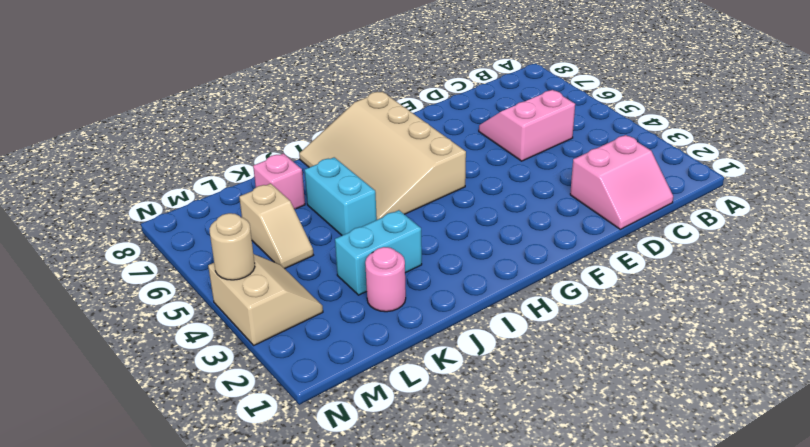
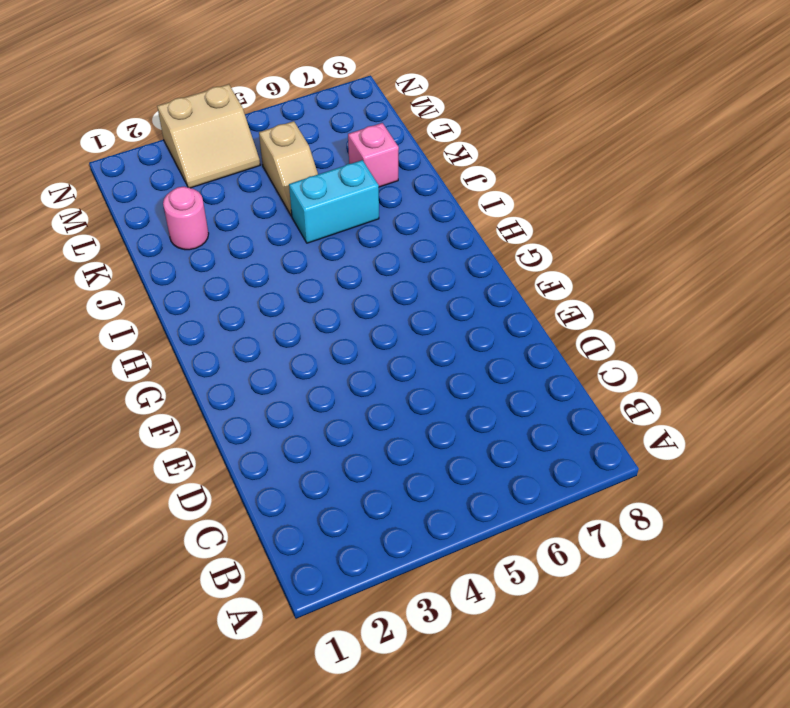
tan 1x2 slope [259,121,318,216] -> tan 1x2 slope turned to [239,183,313,269]
none -> pink 2x2 slope [570,135,673,229]
none -> pink 2x2 slope [479,90,575,161]

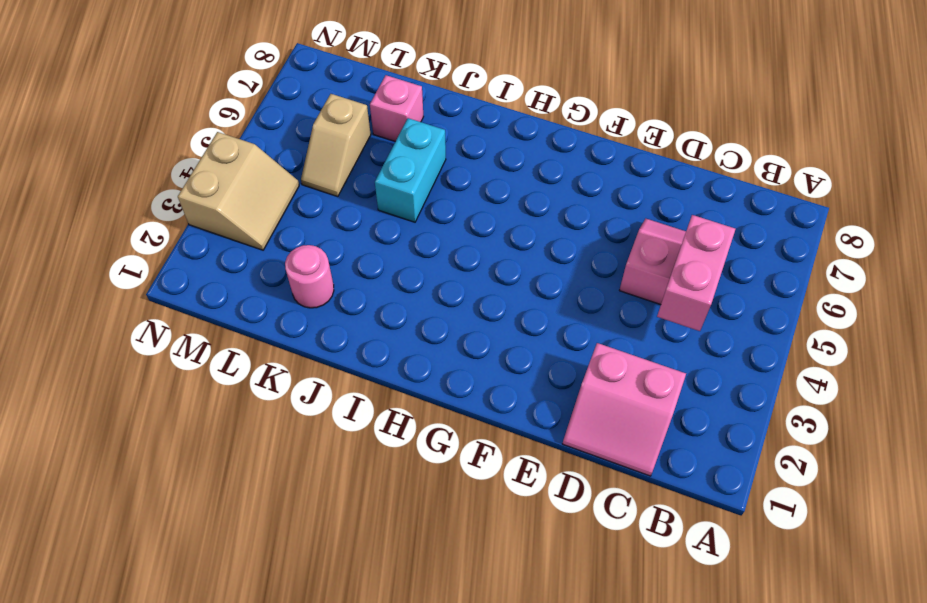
pink 1x2 brick [657,215,735,331] -> none
none -> tan 3x4 slope [299,92,466,220]
none -> cyan 1x2 brick [335,210,422,295]

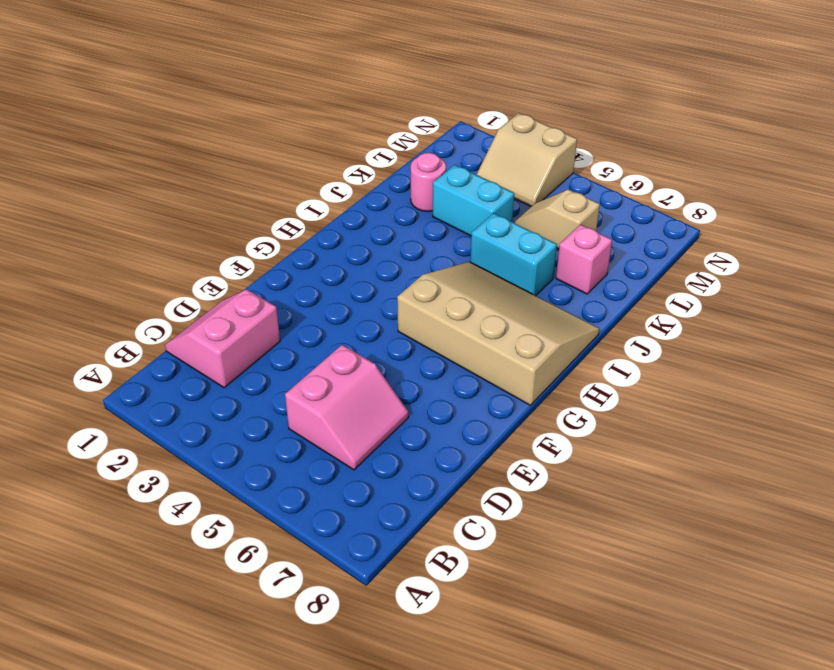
cyan 1x2 brick [433,165,514,236] -> cyan 1x2 brick turned to [335,210,422,295]
none -> tan 1x1 round brick [209,213,255,280]

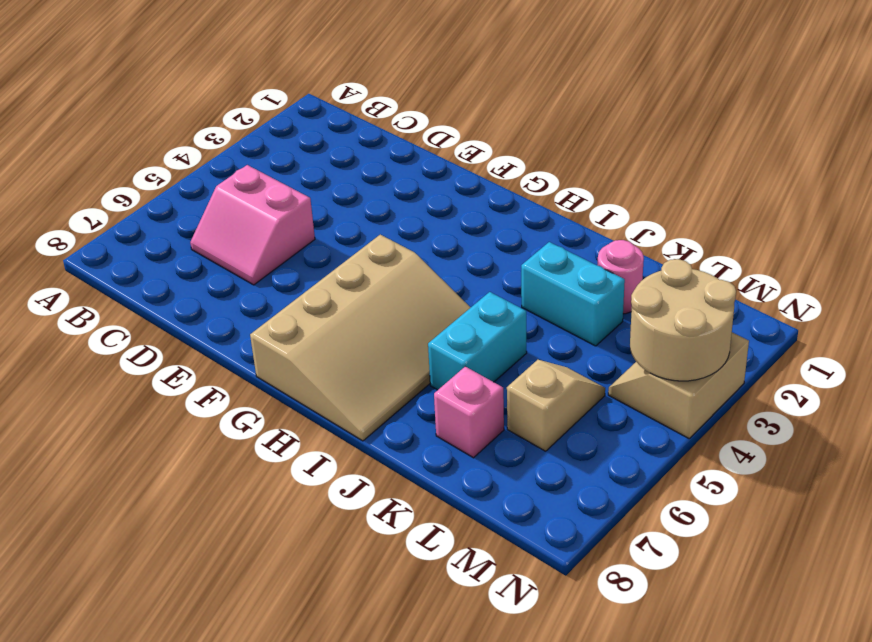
tan 2x2 round brick [630,259,736,381] -> tan 1x1 round brick [209,213,255,280]
none -> pink 2x2 slope [570,135,673,229]

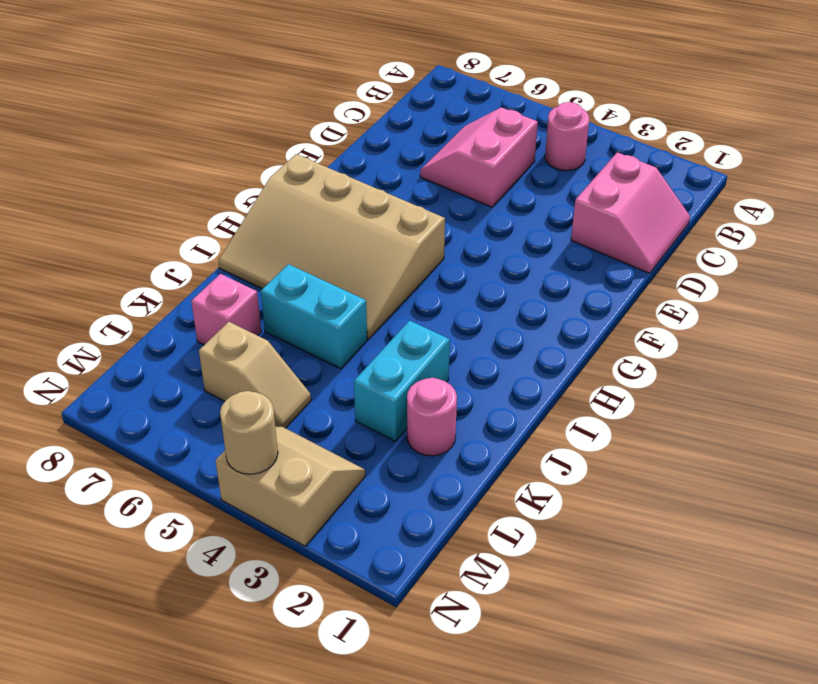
pink 1x1 round brick [545,102,589,171] -> none

